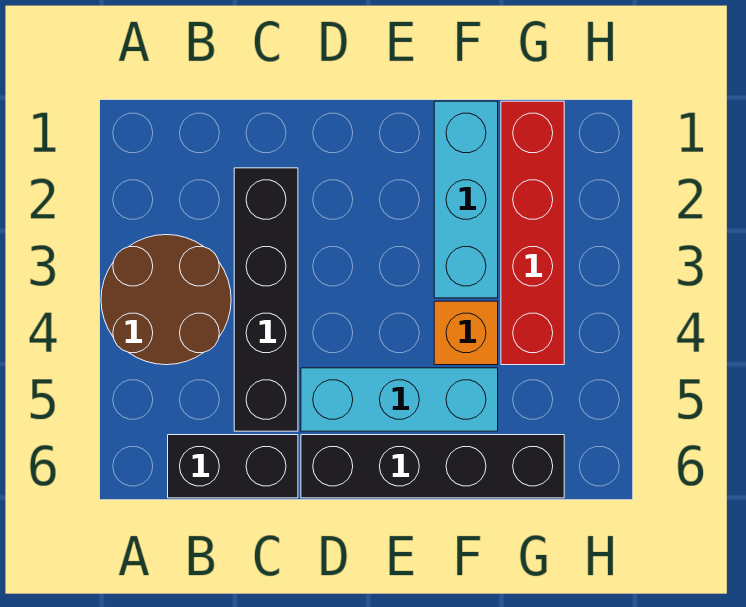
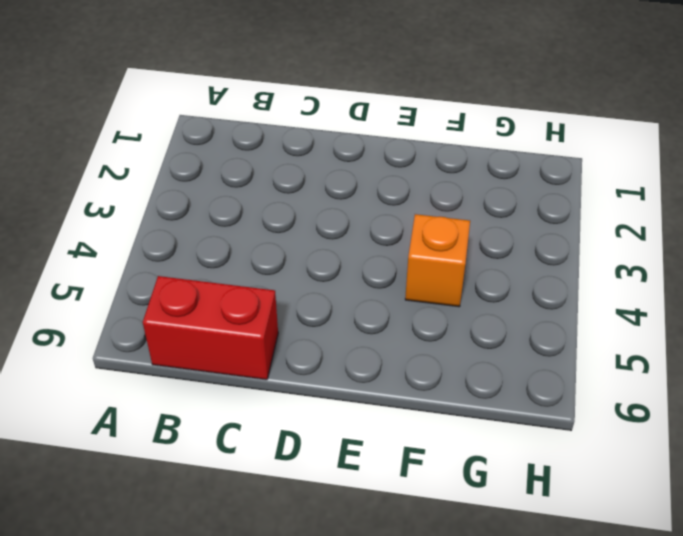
red 1x2 brick [143,276,278,380] -> black 1x2 brick [168,435,298,498]
none -> brown 2x2 round brick [101,235,231,365]
none -> black 1x4 brick [234,168,298,431]

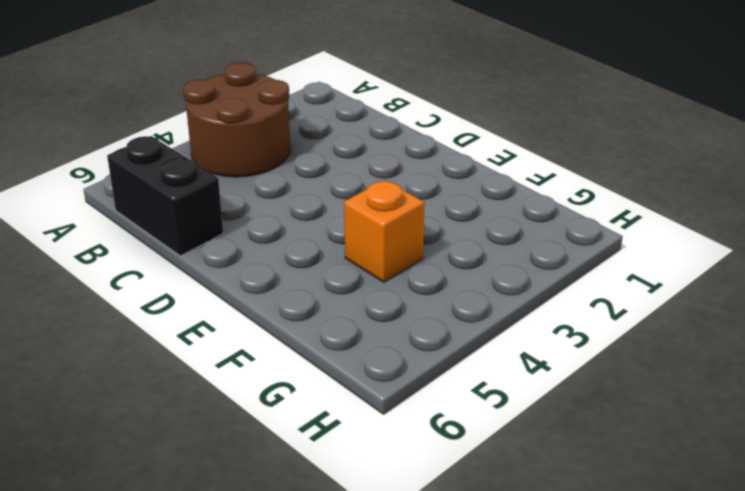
none -> black 1x4 brick [234,168,298,431]
none -> cyan 1x3 brick [301,368,498,431]

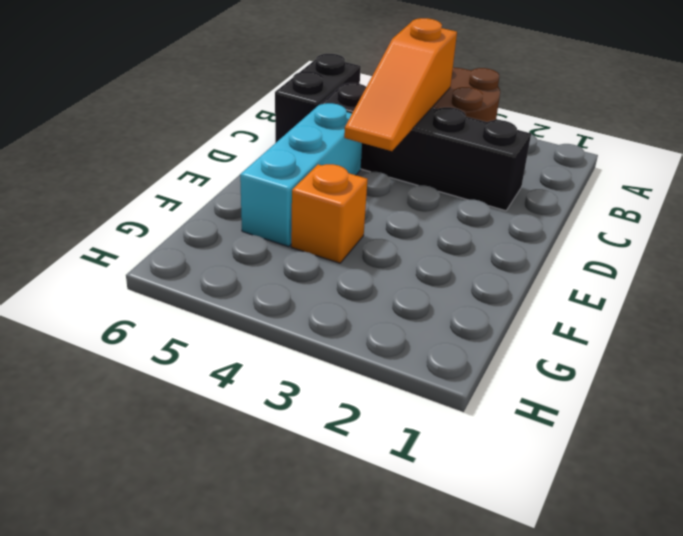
orange 1x3 slope [344,18,457,151] -> none
none -> black 1x4 brick [301,435,564,498]
none -> cyan 1x3 brick [434,101,498,298]

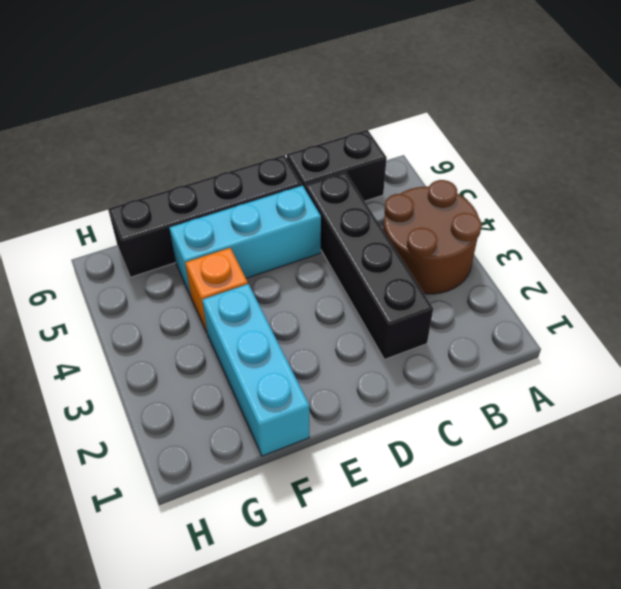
none -> red 1x4 brick [501,101,564,365]

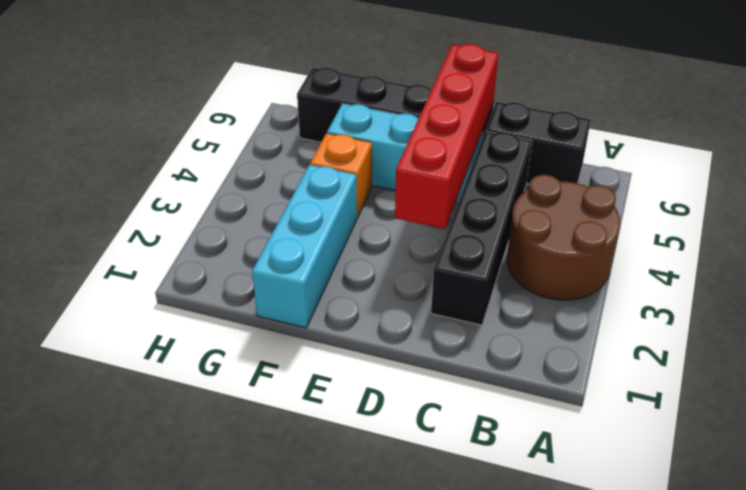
red 1x4 brick [395,44,499,229] -> red 1x4 brick moved to [501,101,564,365]

